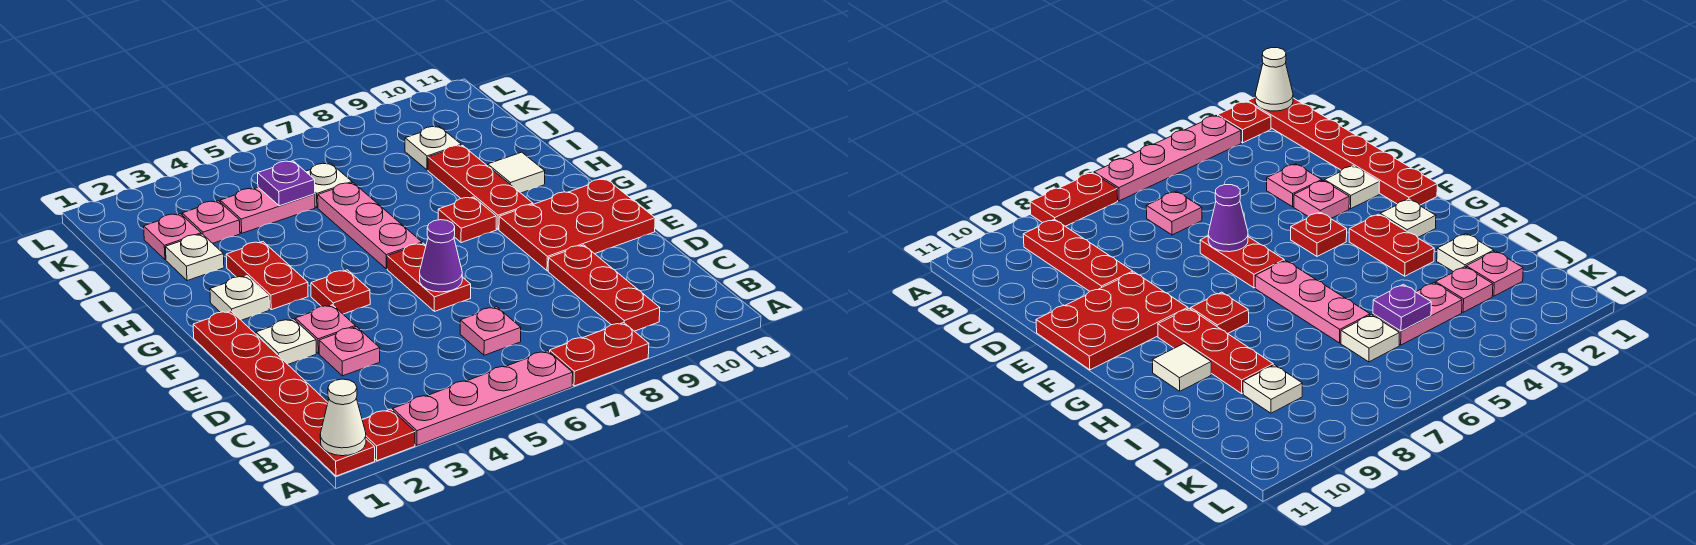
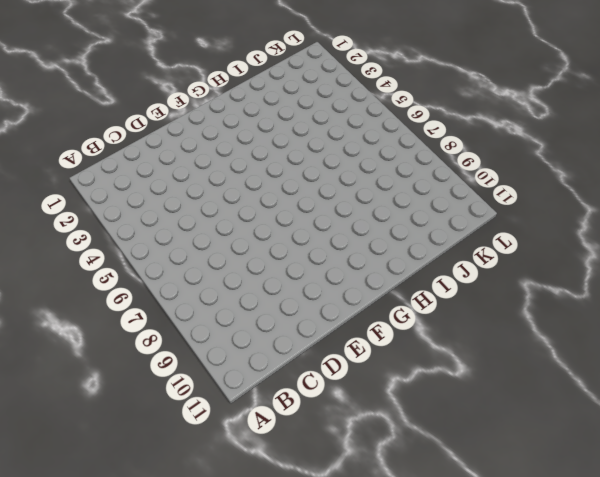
none -> red 1x6 plate [193,311,375,476]
none -> red 1x1 plate [362,409,415,461]
none -> pink 1x4 plate [393,351,573,445]

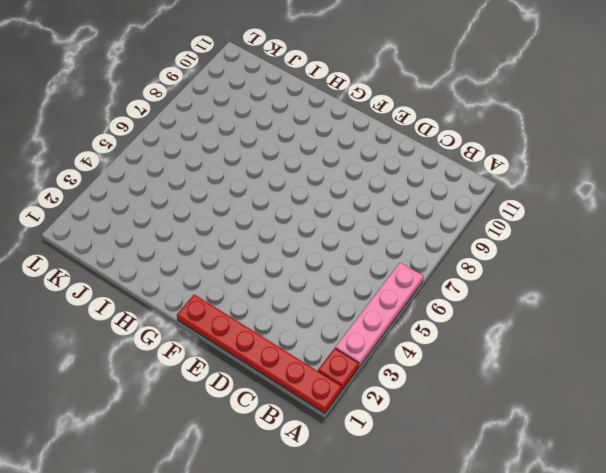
none -> red 1x2 plate [550,323,649,386]
none -> red 1x3 plate [548,245,660,331]
none -> pink 1x1 plate [460,307,521,355]

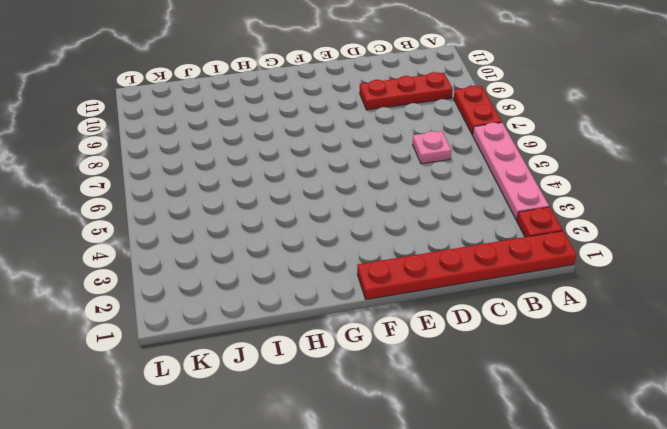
none -> pink 1x1 plate [319,327,380,376]
none -> white 1x1 plate [256,319,316,364]
none -> pink 1x1 plate [295,305,355,353]

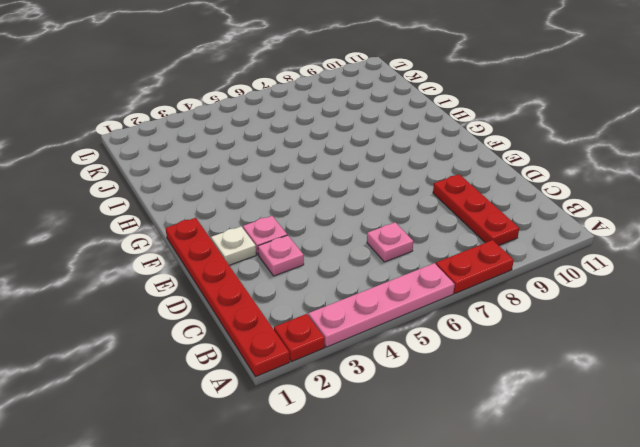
none -> red 1x2 plate [387,243,471,311]
none -> red 2x3 plate [499,179,655,271]
none -> red 1x1 plate [311,270,370,314]

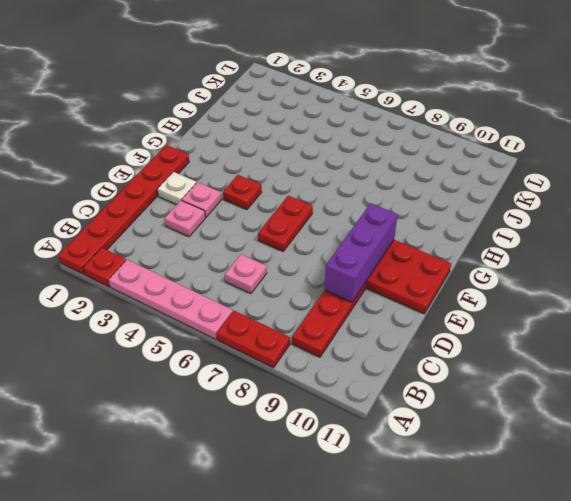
purple 1x3 brick [325,203,398,302] -> none
none -> white 1x1 plate [210,276,269,320]
none -> red 1x2 plate [226,242,308,310]
none -> pink 1x3 plate [318,183,422,269]

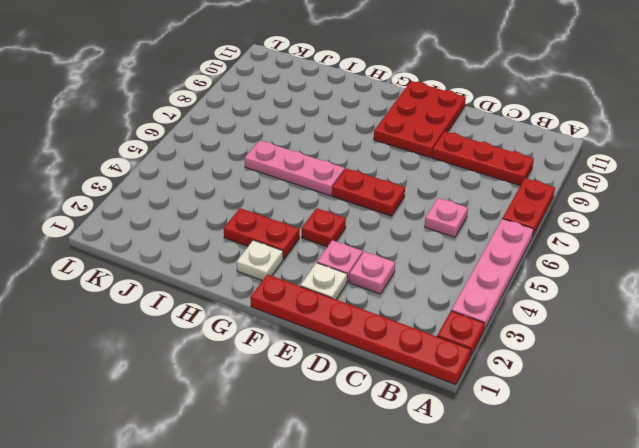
none -> red 1x1 plate [438,197,496,243]
none -> red 1x3 plate [428,145,533,229]
none -> white 1x1 tile [488,152,545,193]

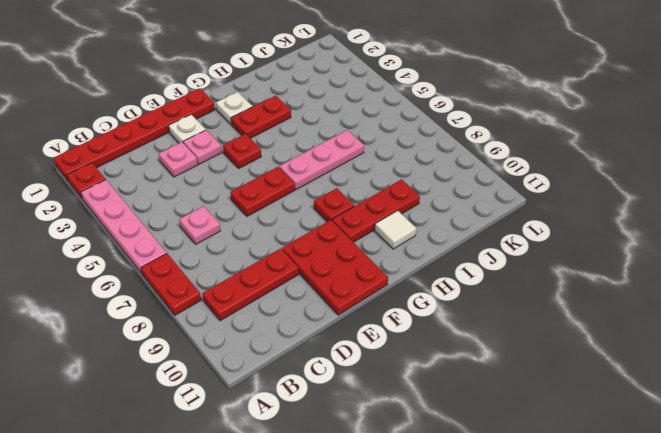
none -> white 1x1 plate [165,234,224,281]
none -> pink 1x1 plate [144,214,201,260]
none -> pink 1x1 plate [182,201,240,243]

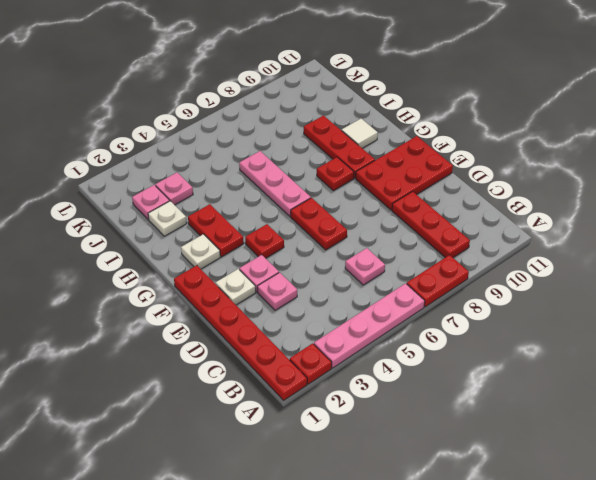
none -> pink 1x2 plate [220,187,315,233]
none -> white 1x1 plate [306,163,352,208]
none -> white 1x1 plate [405,126,461,170]

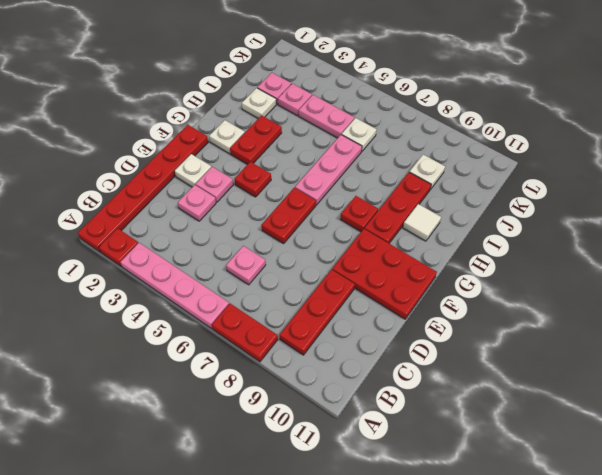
none -> white 1x1 cone [320,379,366,456]
none -> purple 1x1 cone [420,220,462,292]
none -> purple 1x1 plate [258,161,315,206]

